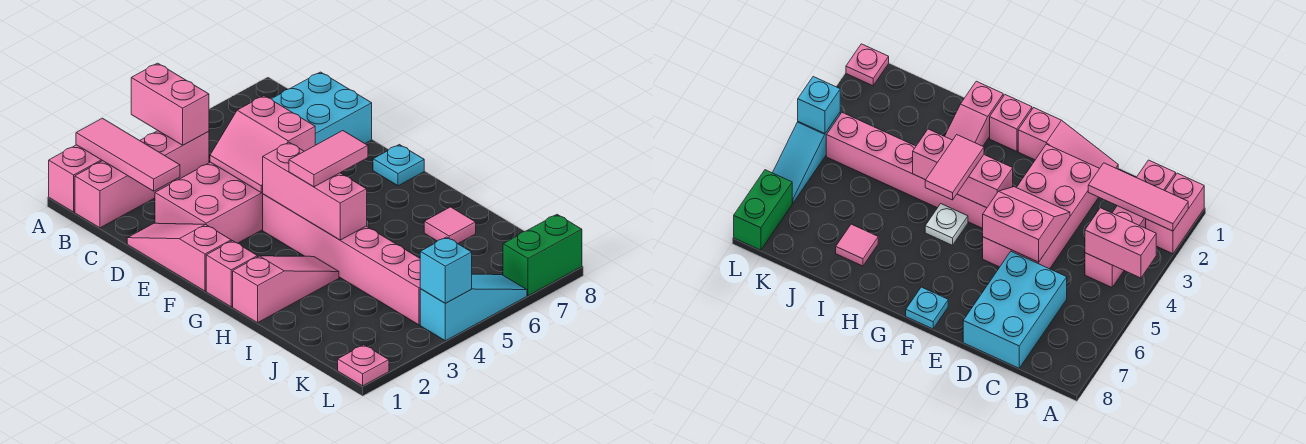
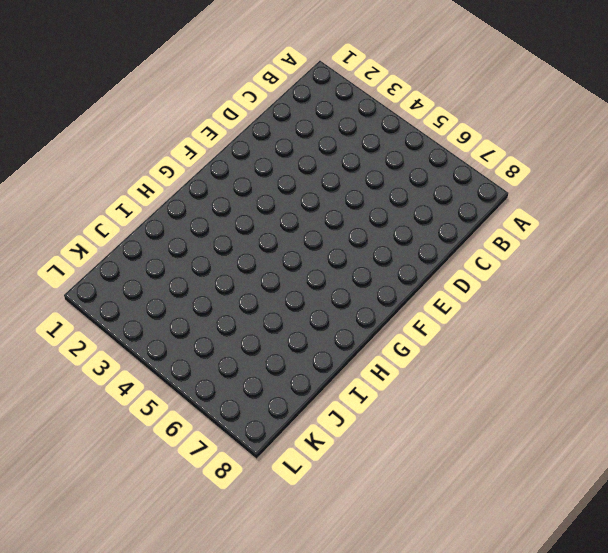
none -> pink 1x2 brick [49,145,102,212]
none -> pink 1x4 brick [75,131,209,228]
none -> cyan 2x3 brick [272,72,372,145]

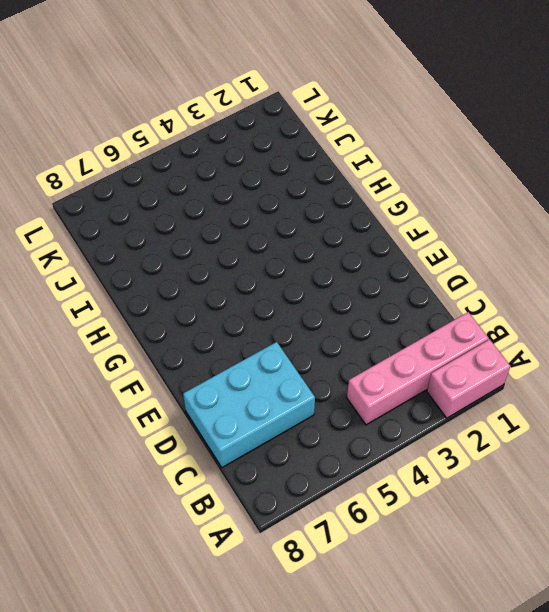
none -> pink 1x3 slope [127,223,231,291]
none -> pink 2x4 brick [155,162,263,243]
none -> pink 1x6 brick [263,194,421,325]

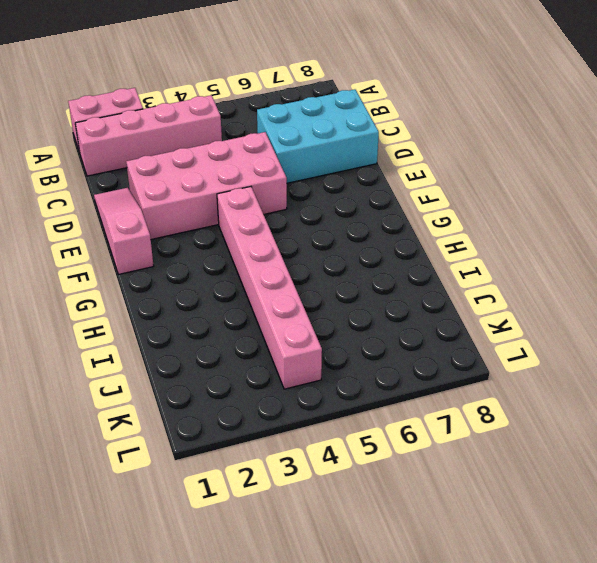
none -> cyan 1x1 plate [373,145,424,186]
none -> pink 1x1 brick [206,241,258,307]
none -> white 1x1 plate [925,204,968,245]

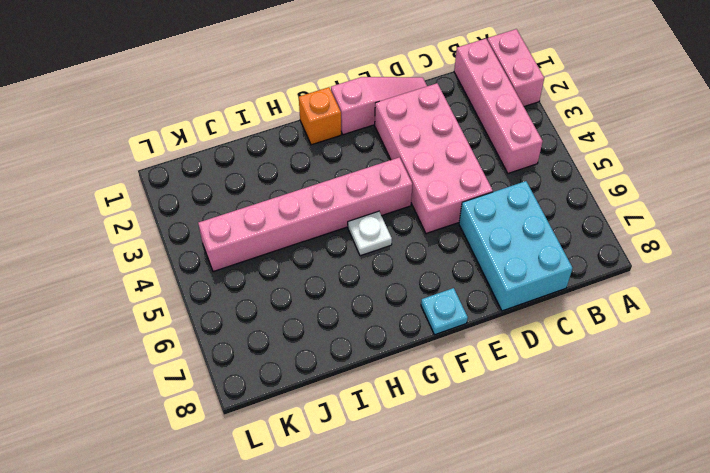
orange 1x1 brick [299,87,341,145] -> pink 1x1 brick [206,241,258,307]
none -> pink 1x3 slope [233,256,339,323]
none -> pink 1x1 tile [424,207,476,244]
none -> pink 1x1 plate [338,345,389,386]

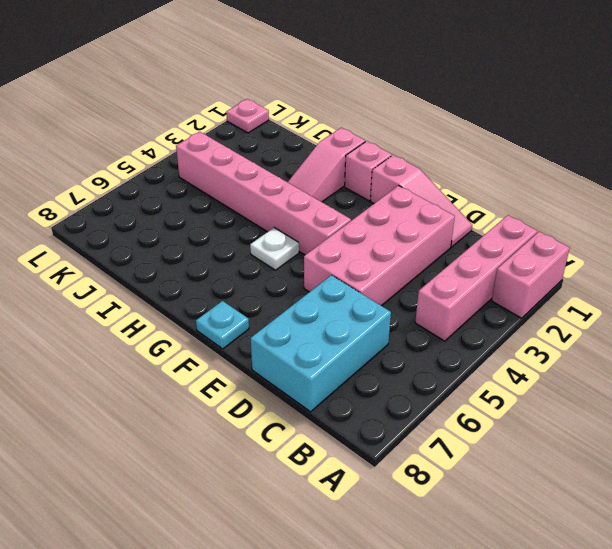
none -> pink 1x1 tile [424,207,476,244]
none -> cyan 1x3 slope [420,274,527,341]
none -> green 1x2 brick [503,215,582,296]

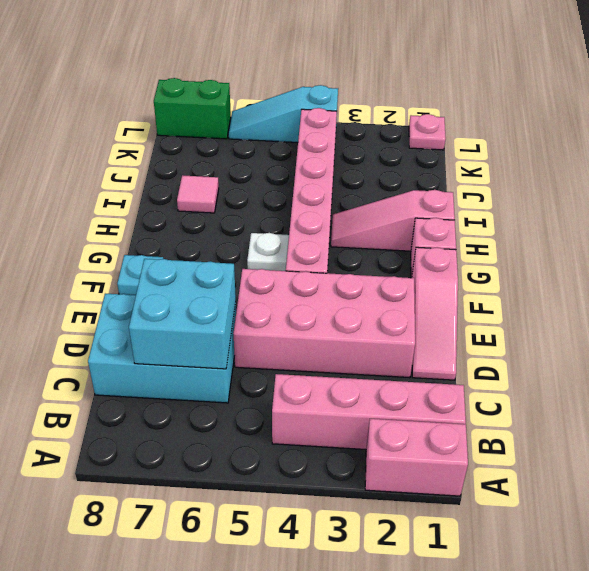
cyan 2x2 brick [129,259,236,369] -> none
none -> pink 1x3 tile [76,118,180,191]
none -> pink 1x2 brick [131,63,209,145]
none -> pink 2x2 slope [210,96,315,193]

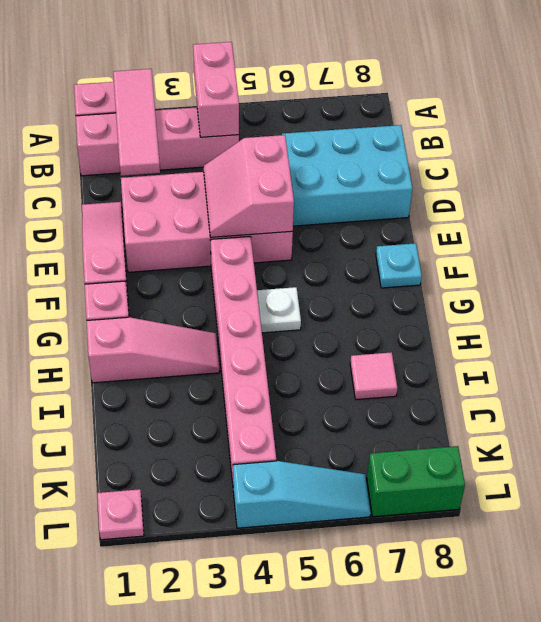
none -> pink 1x3 brick [262,142,367,240]
none -> cyan 1x1 brick [420,237,472,303]
none -> pink 1x2 tile [289,131,368,187]

